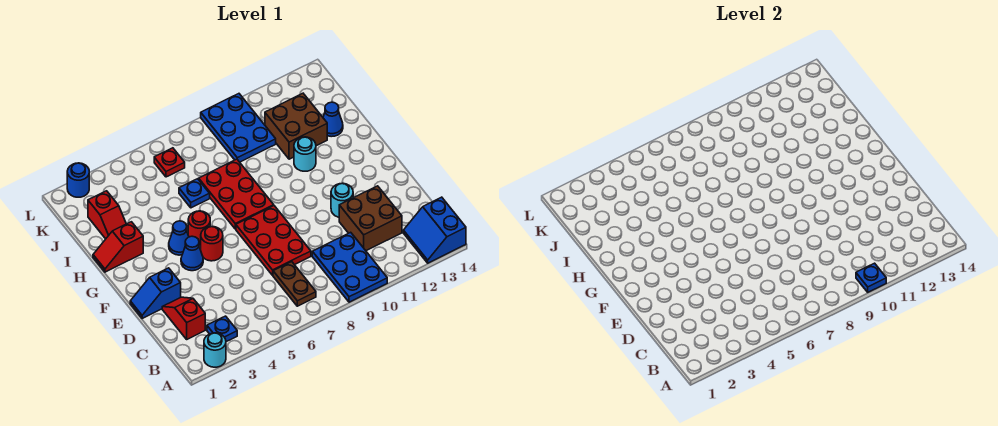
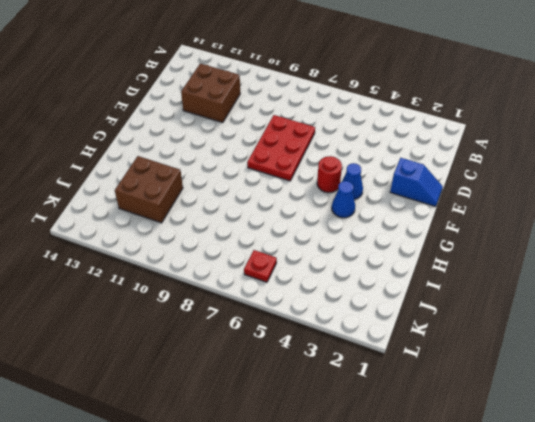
none -> cyan 1x1 round brick [204,333,226,367]
none -> blue 2x3 plate [312,232,387,302]
none -> blue 2x2 slope [403,197,466,263]

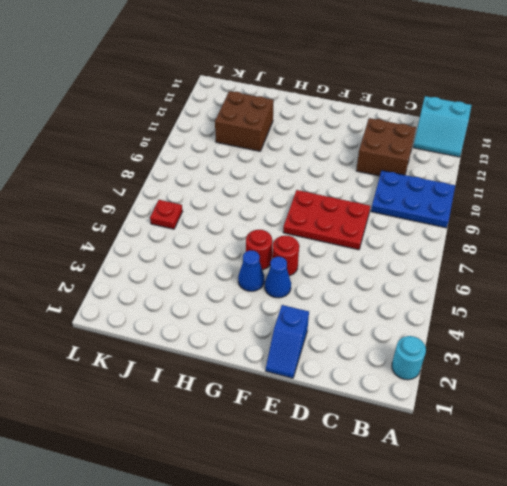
cyan 2x2 slope [413,96,471,157] -> blue 2x2 slope [403,197,466,263]
none -> blue 1x1 plate [207,316,237,342]
none -> brown 1x2 plate [273,262,316,306]
none -> red 1x2 slope [162,297,205,339]

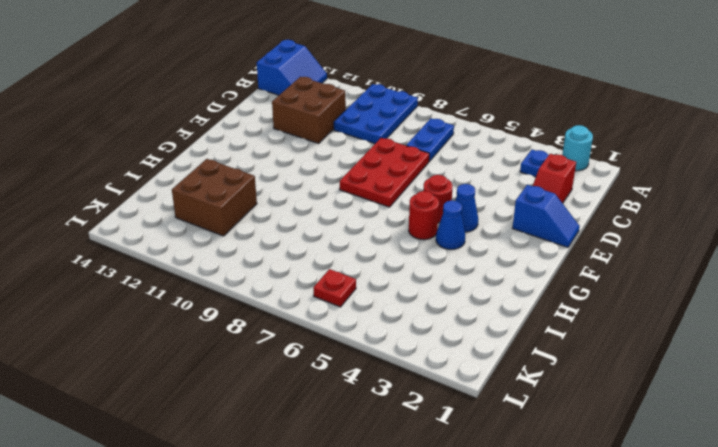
blue 1x2 plate [406,118,454,161] -> brown 1x2 plate [273,262,316,306]
none -> cyan 1x1 round brick [331,183,353,217]
none -> red 2x3 plate [199,159,274,229]
none -> red 1x2 slope [93,222,143,272]

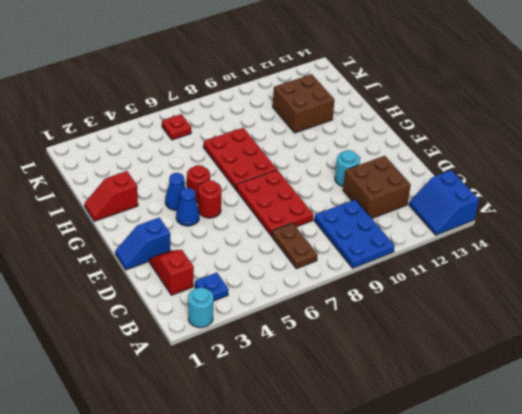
none -> cyan 1x1 round brick [294,137,316,171]
none -> red 1x2 slope [88,191,126,239]
none -> blue 1x1 plate [179,179,210,208]

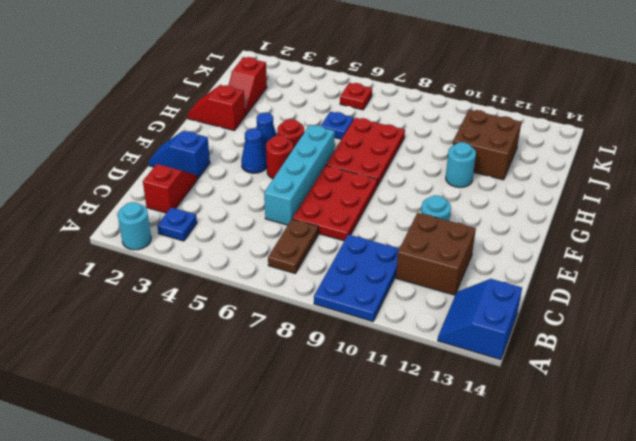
cyan 1x4 brick [264,125,335,225] -> none
none -> blue 1x1 cone [323,102,343,137]
none -> blue 2x3 plate [201,94,276,162]
none -> blue 1x1 round brick [67,163,89,197]

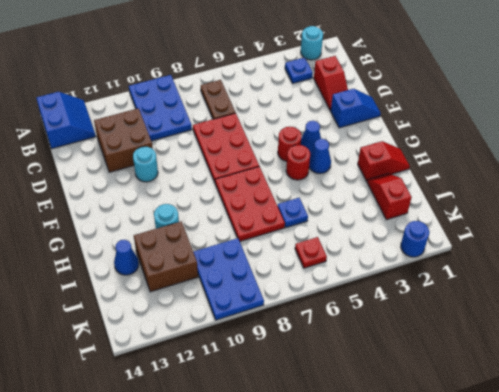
none -> blue 1x1 plate [856,263,886,292]

